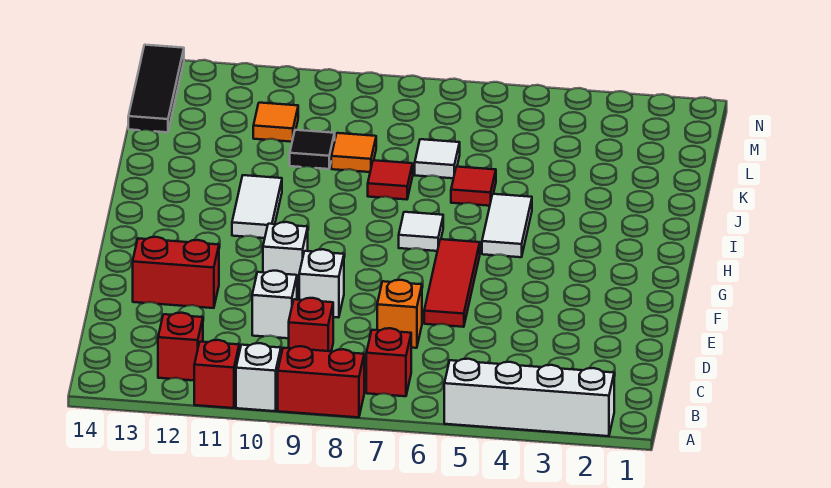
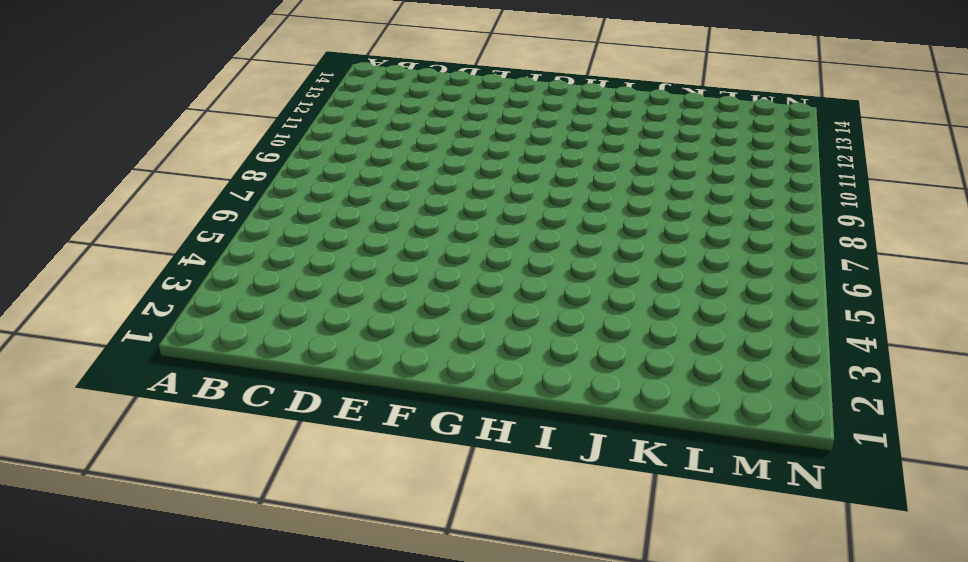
none -> white 1x4 brick [444,359,614,436]
none -> red 1x2 brick [278,346,364,417]
none -> white 1x1 brick [236,343,281,411]

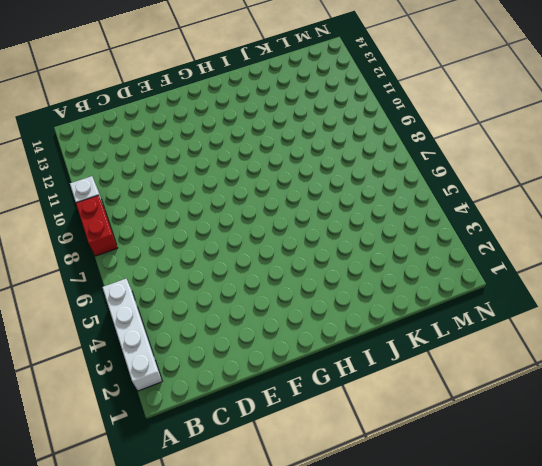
none -> red 1x1 brick [194,340,239,408]
none -> red 1x1 brick [366,328,411,396]
none -> red 1x1 brick [158,313,203,381]

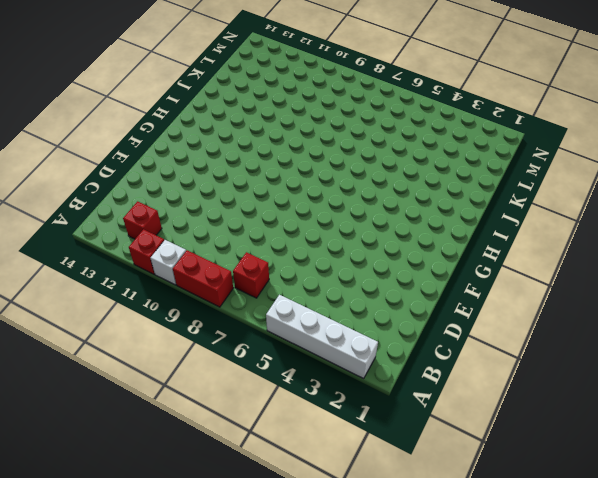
none -> red 1x1 brick [289,298,333,351]
none -> orange 1x1 brick [377,280,422,348]
none -> white 1x1 brick [252,271,297,338]

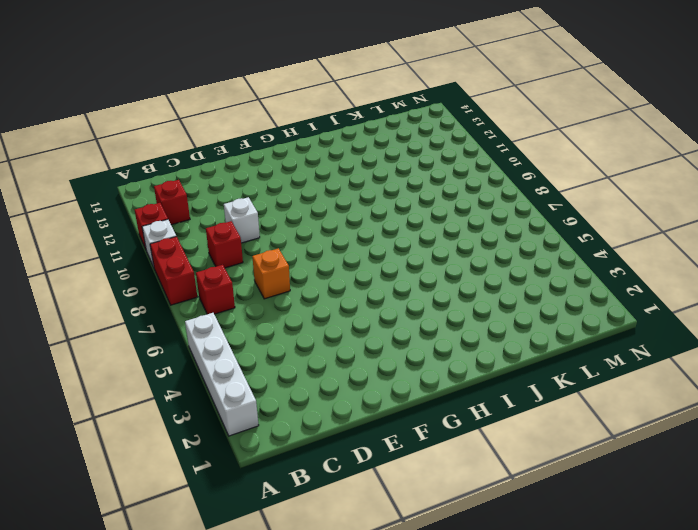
none -> red 1x3 tile [424,239,480,327]
none -> white 1x1 brick [299,249,344,318]
none -> red 1x2 brick [133,237,219,308]

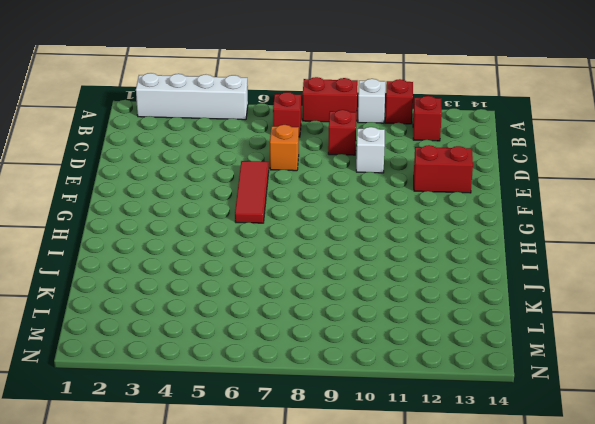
none -> white 1x1 brick [299,249,344,318]
none -> white 1x1 brick [263,222,308,290]
none -> white 1x2 tile [482,194,532,257]

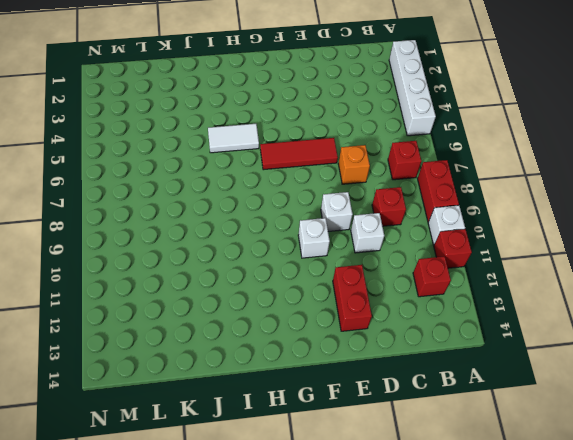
none -> white 1x1 tile [399,212,443,251]
none -> white 1x2 tile [232,175,282,238]
none -> red 1x1 tile [451,167,496,206]

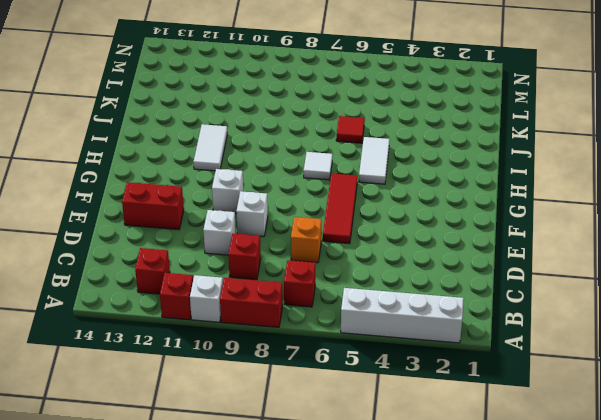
none -> red 1x1 tile [368,160,413,200]
none -> white 1x1 tile [415,139,460,178]
none -> orange 1x1 tile [331,133,376,172]

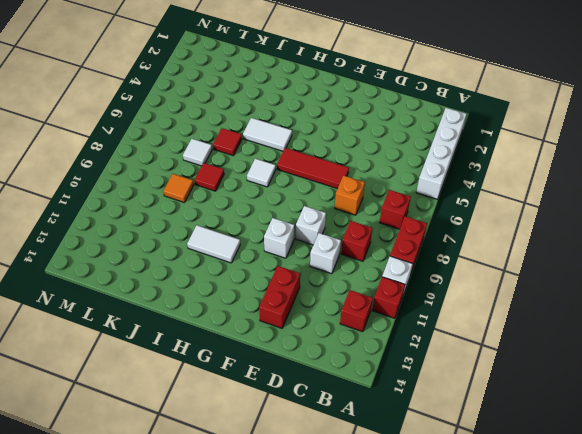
none -> black 1x1 tile [290,130,335,169]
none -> orange 1x1 tile [253,103,298,142]
none -> black 1x3 tile [128,45,184,132]

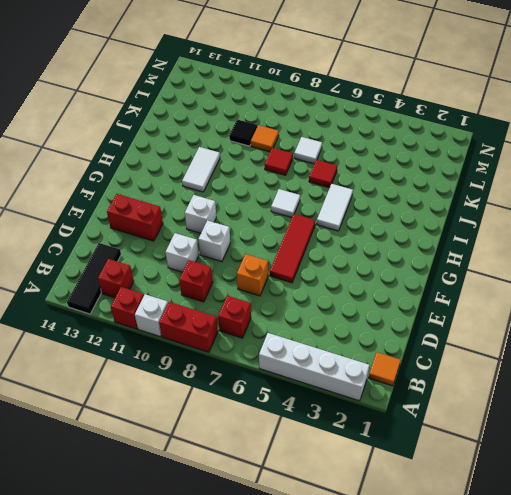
black 1x3 tile [67,243,121,314] -> black 1x3 tile moved to [128,45,184,132]
orange 1x1 tile [369,352,401,386] -> orange 1x1 tile moved to [253,103,298,142]

